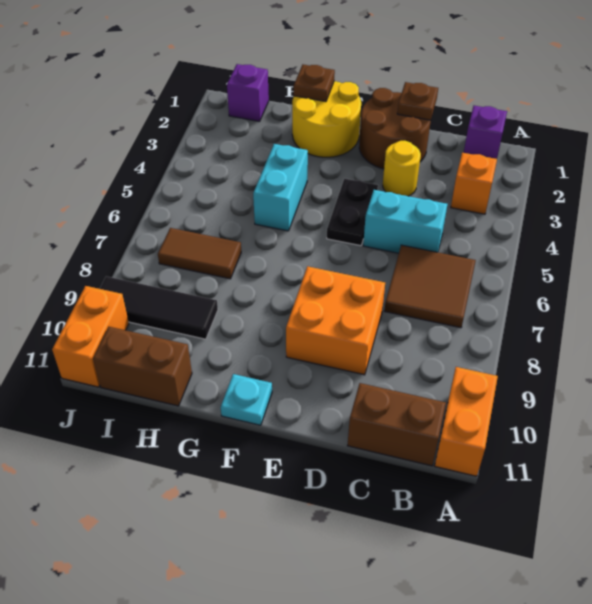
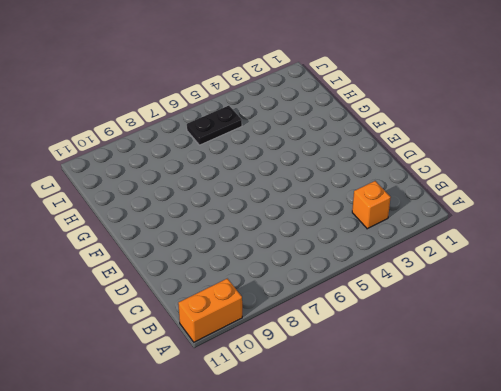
black 1x2 plate [187,106,242,145] -> black 1x2 plate moved to [327,179,378,246]
none -> purple 1x1 brick [464,106,507,159]
none -> brown 2x2 tile [384,245,476,328]
none -> brown 1x2 brick [347,383,446,466]

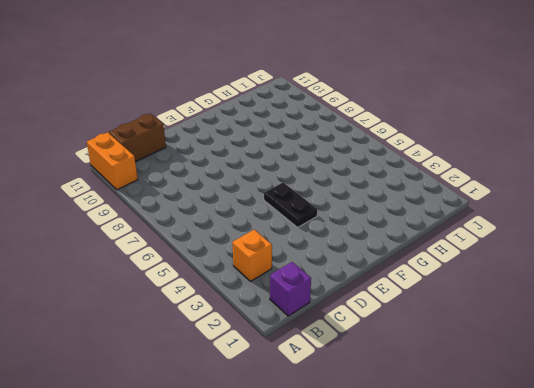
none -> brown 2x2 tile [384,245,476,328]
none -> cyan 1x2 brick [363,190,447,253]
none -> brown 2x2 round brick [359,88,431,169]

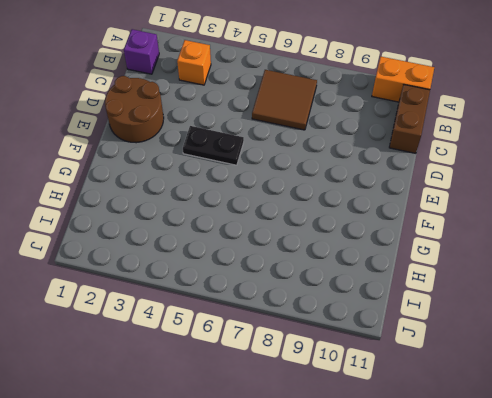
none -> cyan 1x2 brick [363,190,447,253]
none -> yellow 1x1 round brick [383,141,421,196]
none -> orange 2x2 brick [286,266,385,375]

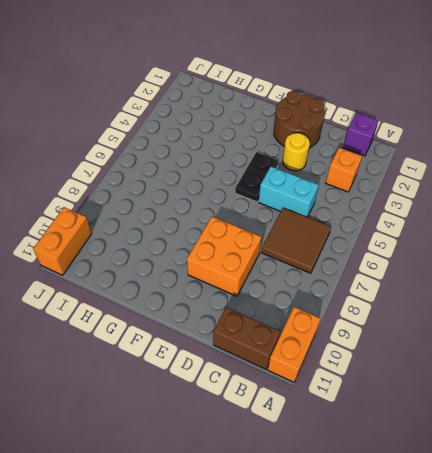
none -> yellow 2x2 round brick [292,81,361,157]
none -> cyan 1x1 plate [221,374,272,425]
none -> cyan 1x2 brick [253,144,308,231]

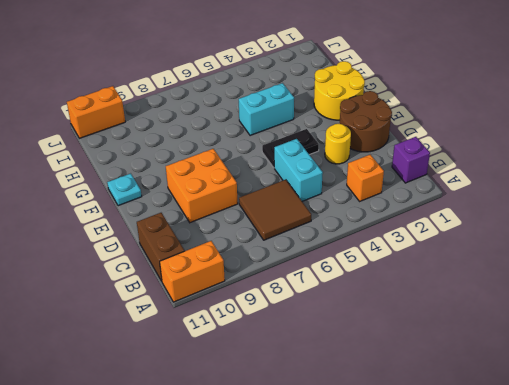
none -> brown 1x2 tile [158,228,241,279]
none -> black 1x3 tile [100,276,218,339]
none -> brown 1x2 brick [93,327,192,406]

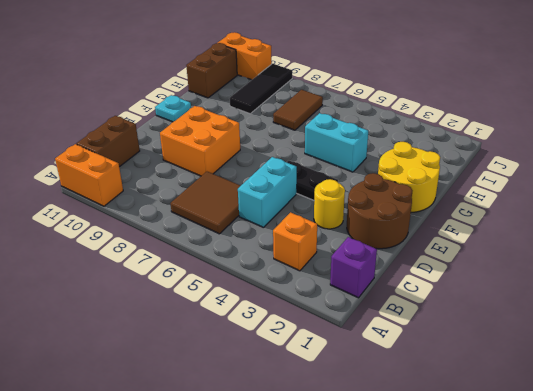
none -> purple 1x1 brick [227,64,269,122]
none -> brown 1x1 plate [397,82,438,120]
none -> brown 1x1 plate [294,65,335,102]

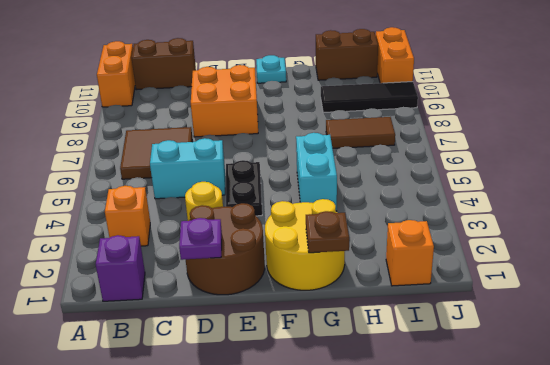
purple 1x1 plate [179,218,222,260] -> brown 1x1 plate [397,82,438,120]
orange 1x1 brick [386,220,434,286] -> purple 1x1 brick [227,64,269,122]

